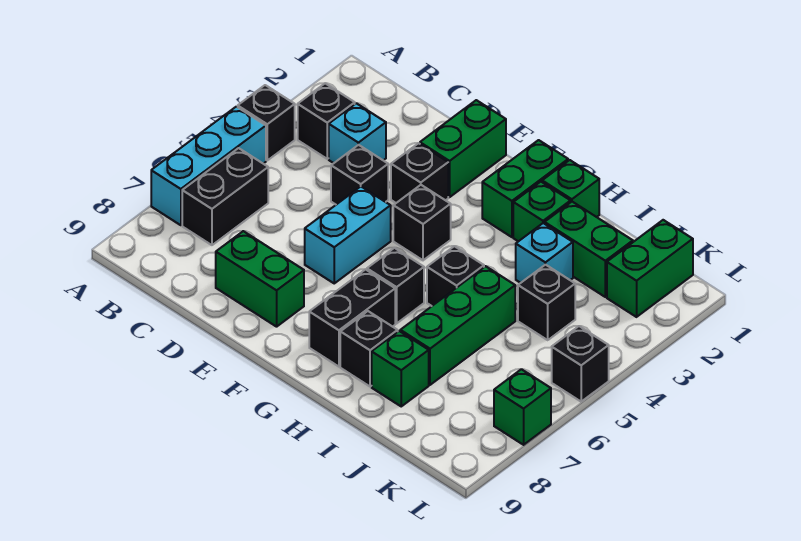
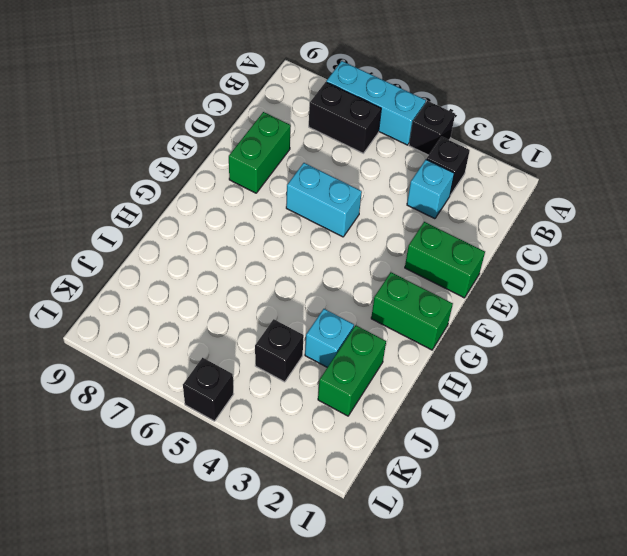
none -> black 1x1 brick [331,145,388,205]
none -> black 1x1 brick [391,143,448,203]
none -> black 1x1 brick [393,185,451,260]

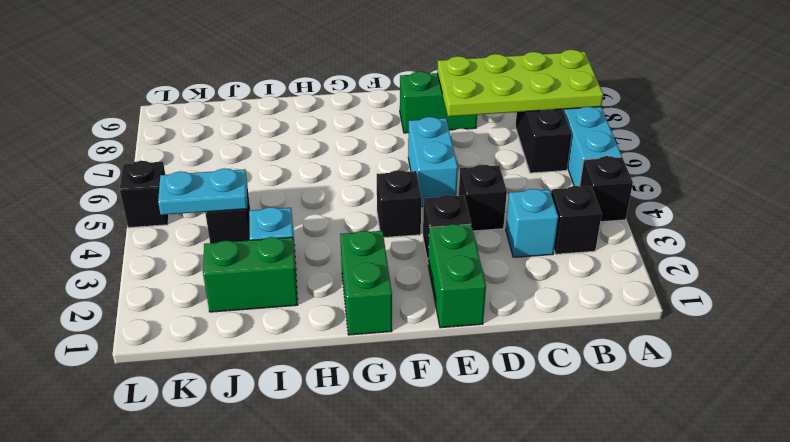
lime 2x4 plate [437,50,603,117] -> none
cyan 1x2 plate [158,169,247,215] -> none
none -> black 1x1 brick [367,248,424,323]
none -> black 1x2 brick [309,269,395,367]
none -> green 1x1 brick [542,160,599,217]

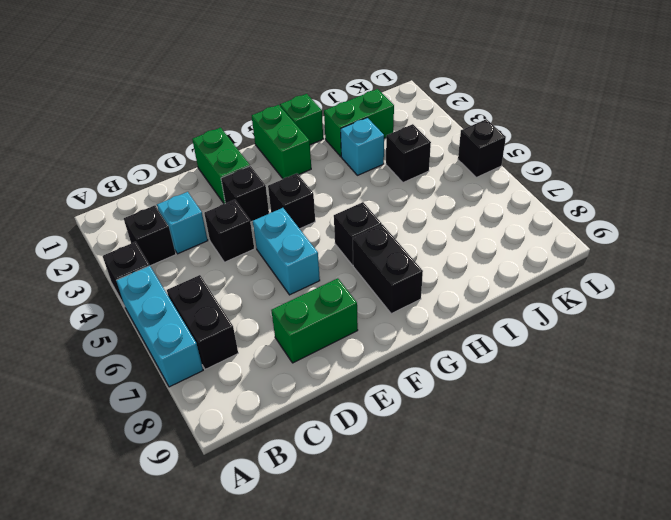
none -> green 1x1 brick [513,182,571,241]
none -> black 1x1 brick [427,246,484,306]
none -> black 1x1 brick [340,311,398,387]

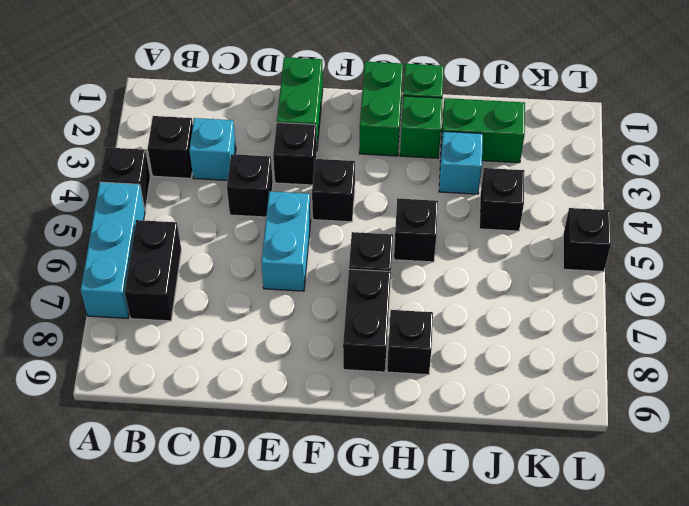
none -> green 1x2 brick [216,231,304,327]
none -> green 1x3 brick [400,266,515,385]
none -> green 1x1 brick [372,331,429,406]

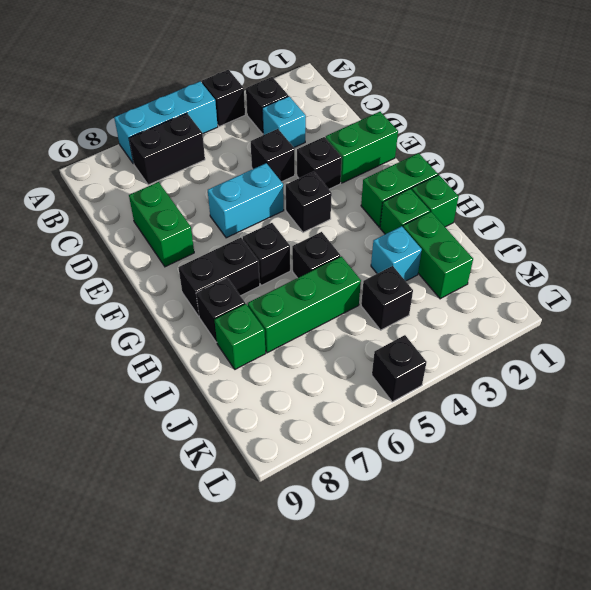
none -> green 1x2 brick [607,220,693,317]
none -> green 1x1 brick [494,369,551,445]

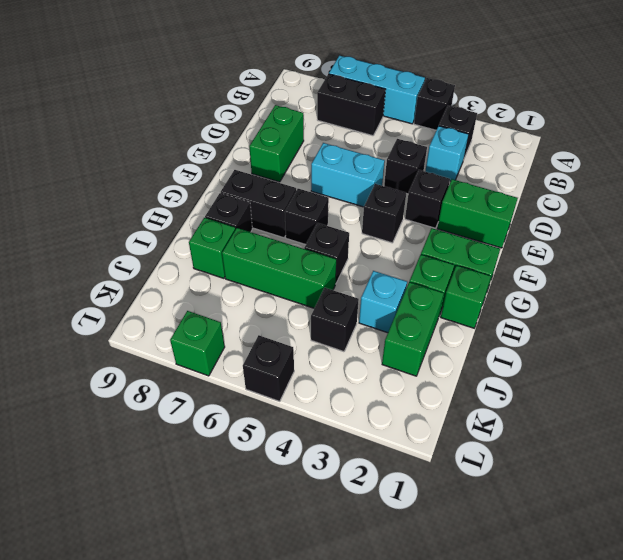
none -> green 1x2 brick [607,220,693,317]

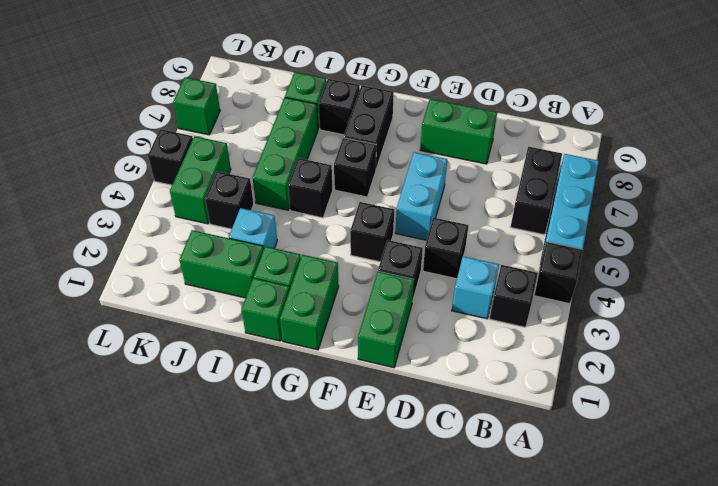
green 1x2 brick [170,136,231,224] -> green 1x2 brick moved to [607,220,693,317]

